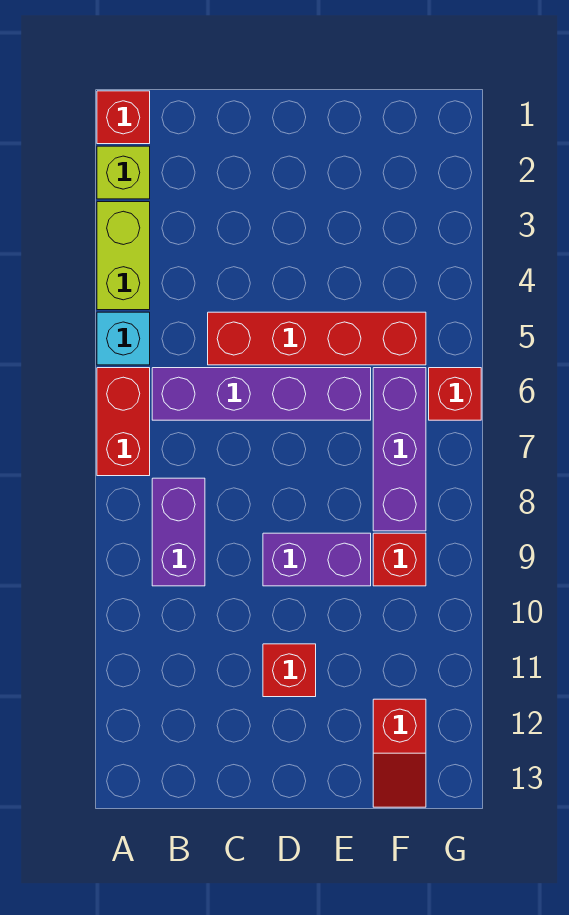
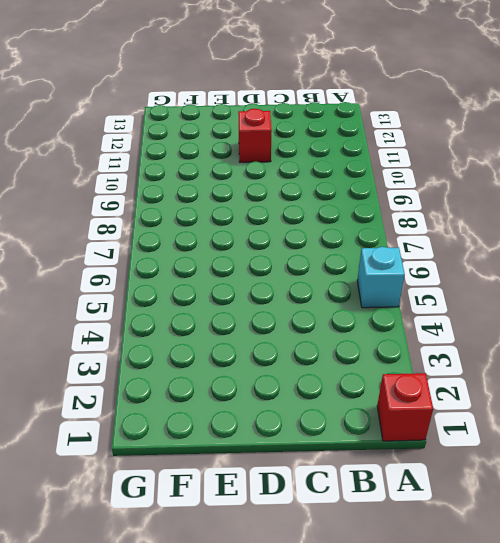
none -> lime 1x1 brick [97,146,150,199]
none -> lime 1x2 brick [97,202,150,310]
none -> red 1x2 brick [97,368,150,476]

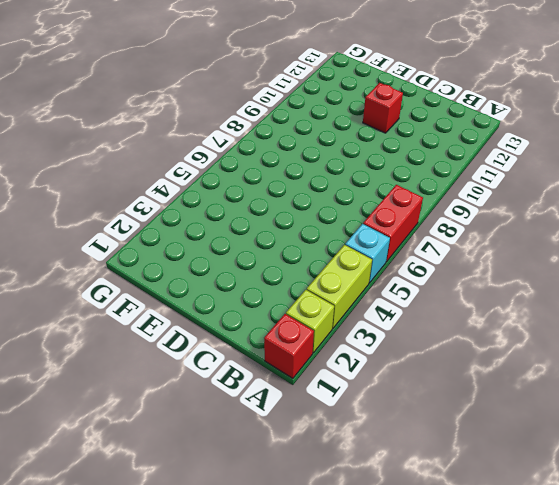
none -> purple 1x4 brick [152,368,371,420]
none -> purple 1x2 brick [152,478,205,586]
none -> red 1x4 brick [208,312,426,365]

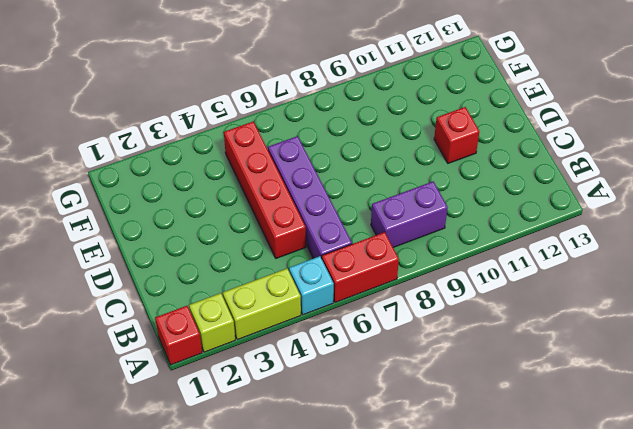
none -> purple 1x2 brick [263,533,371,586]
none -> purple 1x3 brick [373,368,426,531]
none -> red 1x1 brick [373,533,426,586]

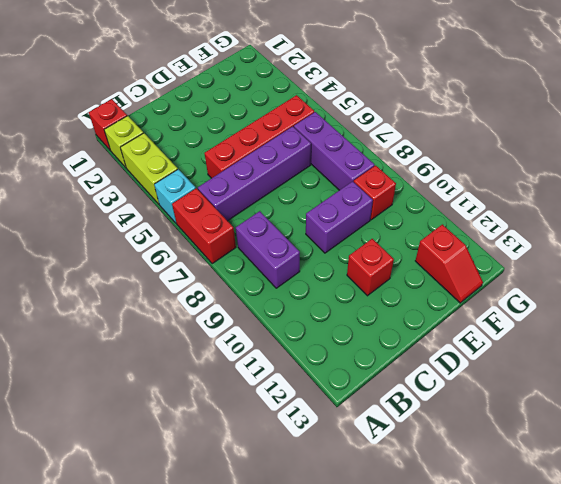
none -> red 1x1 brick [429,368,481,420]

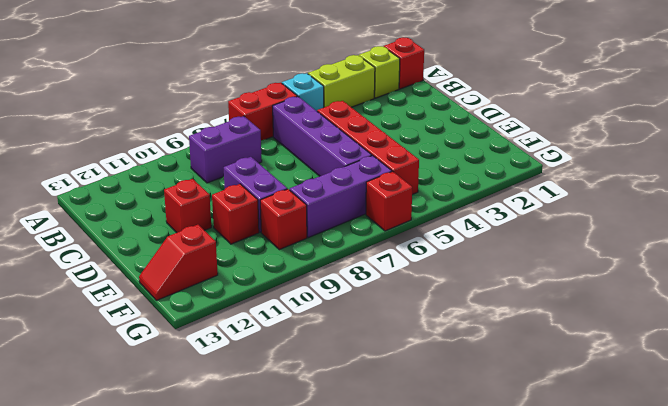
red 1x1 brick [212,184,259,244] -> none

